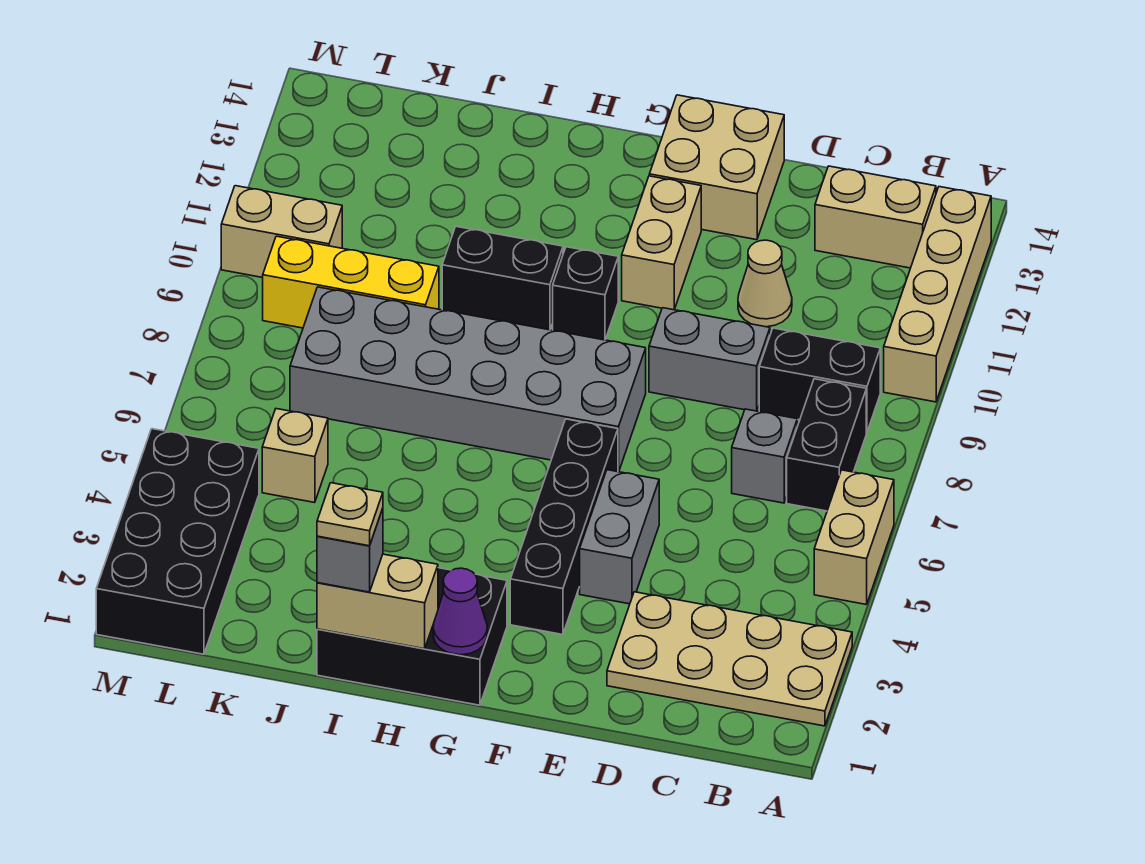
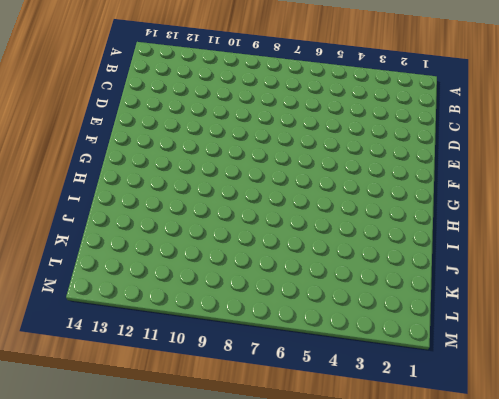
none -> tan 2x4 plate [607,592,852,726]
none -> tan 1x2 brick [814,470,894,605]
none -> tan 1x4 brick [884,187,991,402]

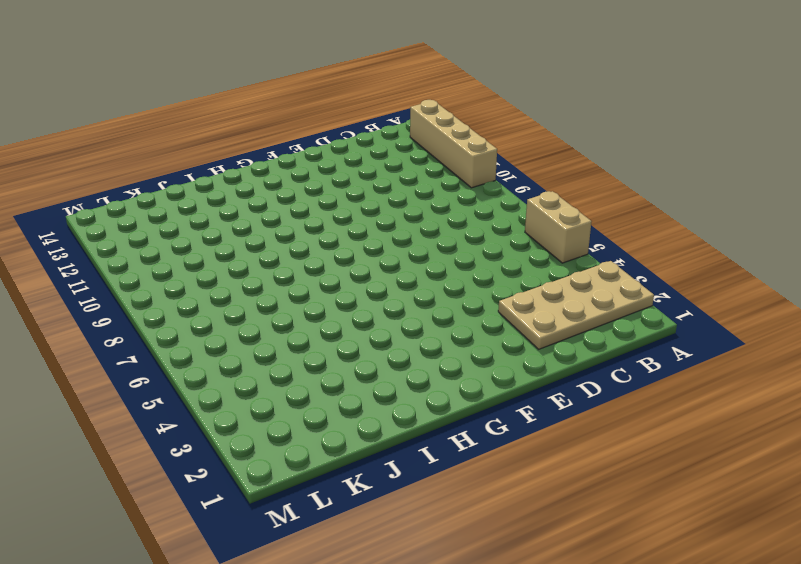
none -> black 1x2 brick [787,379,866,511]
none -> black 1x2 brick [759,328,880,432]
none -> tan 1x2 brick [815,166,936,268]

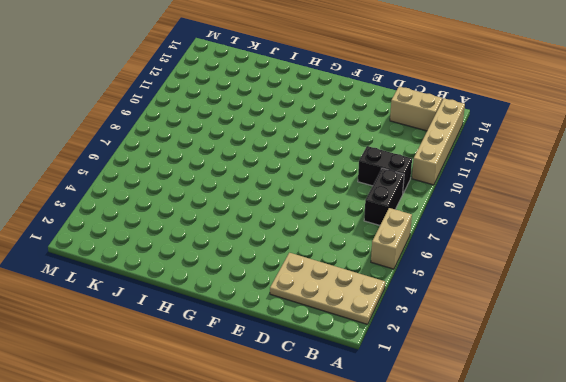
none -> grey 1x1 brick [732,409,797,503]
none -> grey 1x2 brick [649,308,770,411]
none -> tan 1x1 cone [738,240,792,327]

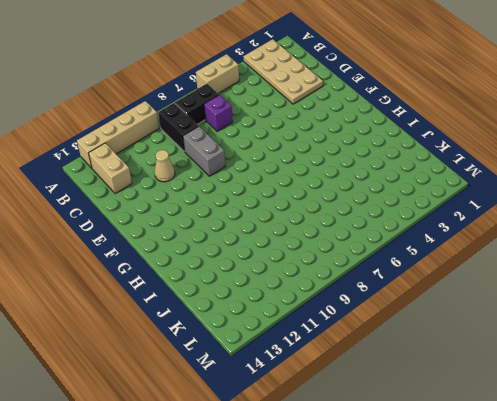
purple 1x1 brick [204,95,233,131] -> grey 1x1 brick [732,409,797,503]
none -> grey 1x2 brick [580,470,659,604]
none -> tan 2x2 brick [649,95,784,240]
none -> black 1x4 brick [510,419,618,635]

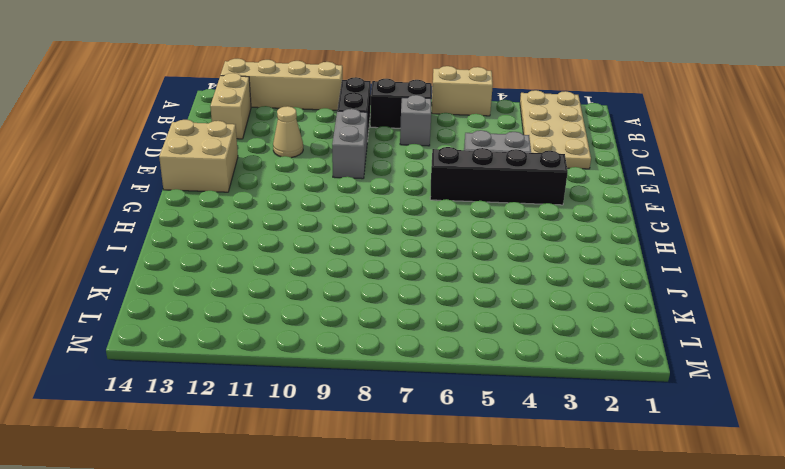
none -> grey 2x6 brick [290,287,646,472]
none -> tan 1x2 brick [622,176,701,310]
none -> black 2x3 brick [317,568,507,705]

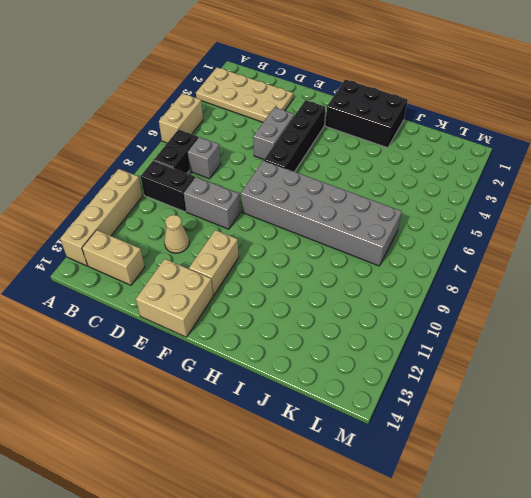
none -> black 1x1 brick [553,247,618,340]
none -> black 1x2 brick [442,226,563,330]
none -> yellow 1x3 brick [263,236,439,328]

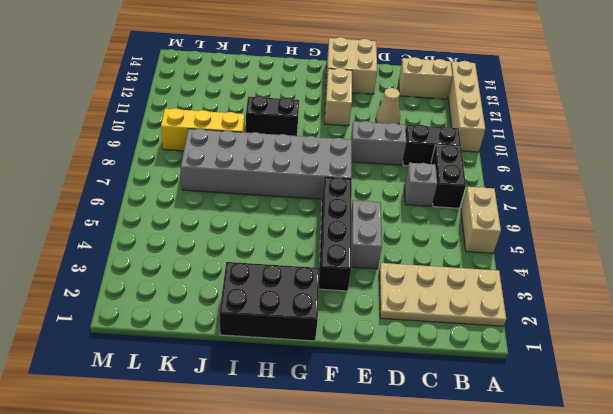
none -> black 1x1 brick [553,247,618,340]
none -> tan 1x1 brick [262,409,328,503]
none -> black 2x4 brick [96,429,259,654]

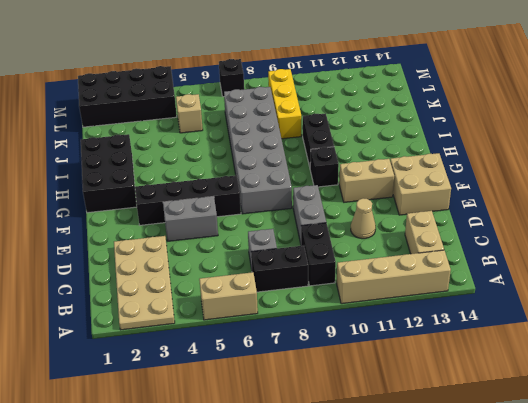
black 1x1 brick [219,59,244,97] -> none
none -> tan 1x2 brick [221,186,342,278]
none -> purple 1x1 cone [433,568,487,655]
none -> tan 1x2 brick [317,554,438,649]

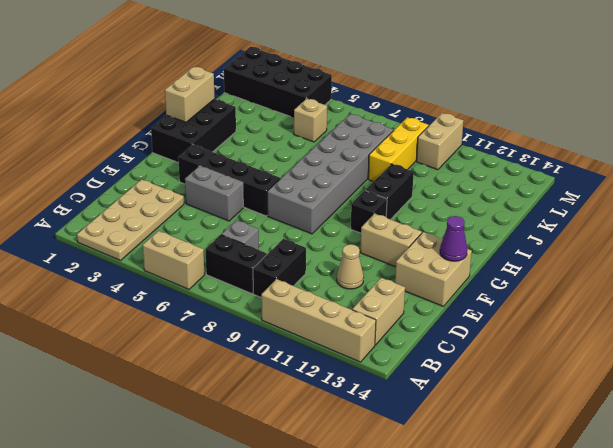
purple 1x1 cone [440,216,467,261] -> purple 1x1 cone moved to [433,568,487,655]
none -> grey 1x2 brick [649,308,770,411]
none -> grey 1x1 brick [317,509,383,592]
none -> tan 1x1 plate [317,483,383,546]

